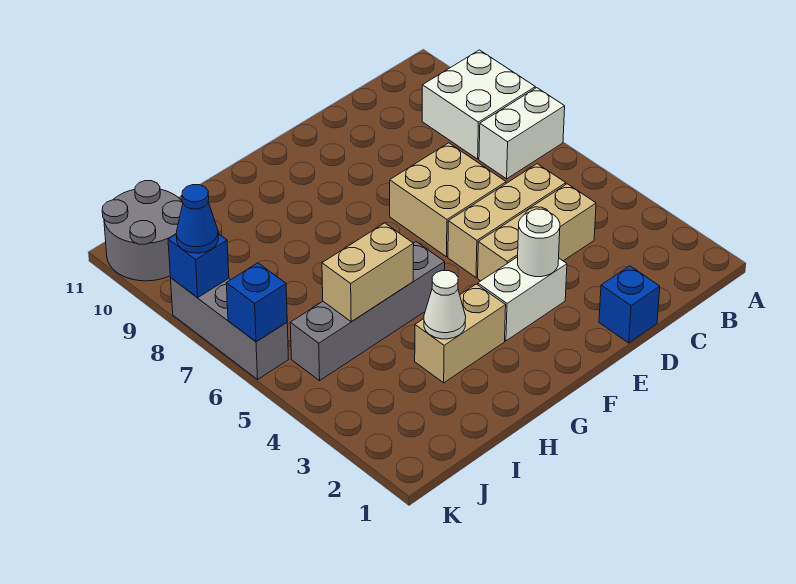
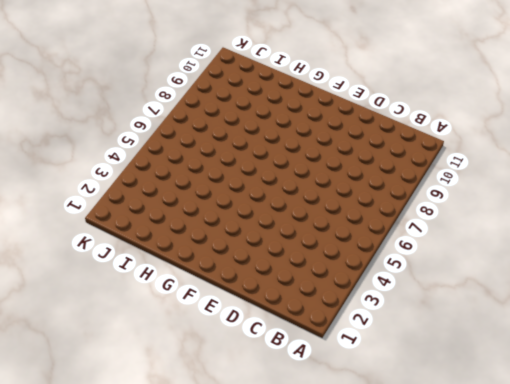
none -> white 1x2 brick [479,88,565,179]
none -> white 2x2 brick [422,50,535,159]
none -> tan 1x3 brick [478,184,596,281]

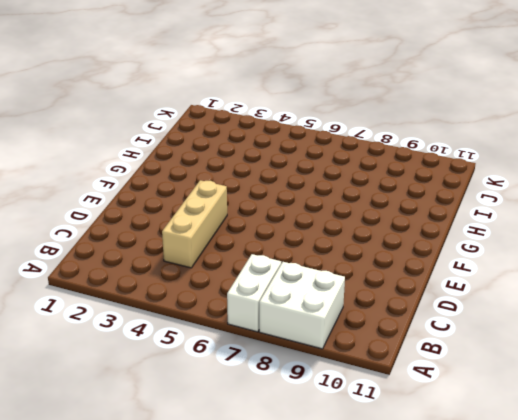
none -> tan 1x3 brick [448,164,566,278]
none -> blue 1x1 brick [599,266,660,343]
none -> tan 2x2 brick [390,143,506,257]

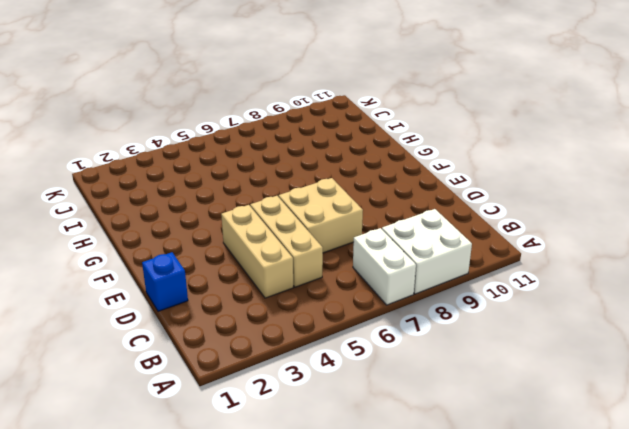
none -> white 1x2 brick [478,257,567,341]
none -> tan 1x2 brick [415,284,506,383]
none -> grey 1x4 brick [290,242,445,381]

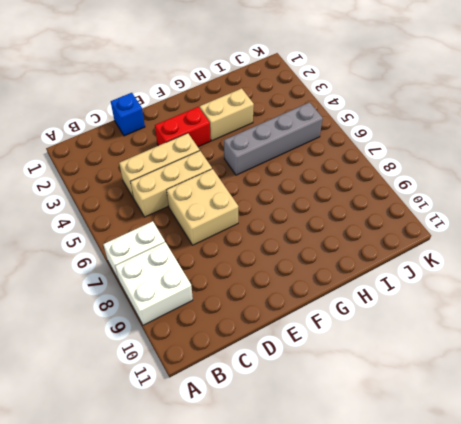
red 1x2 brick [155,107,211,147] -> white 1x2 brick [478,257,567,341]
none -> grey 2x2 round brick [102,181,183,281]
none -> grey 1x3 brick [171,278,288,379]
none -> white 1x1 round brick [518,209,560,277]

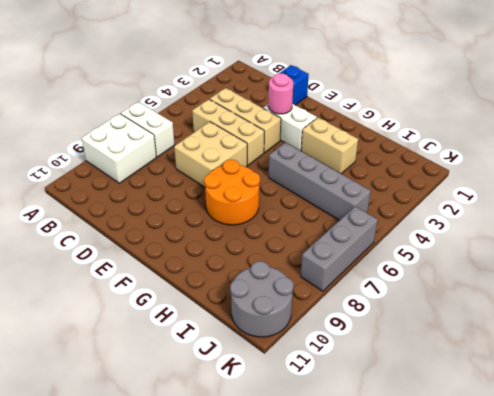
pink 1x1 round brick [268,74,293,114] -> white 1x1 round brick [518,209,560,277]
orange 2x2 round brick [204,160,260,225] -> none
none -> white 1x1 cone [424,271,466,339]
none -> tan 1x2 brick [322,223,414,322]
none -> blue 1x1 brick [226,263,287,342]

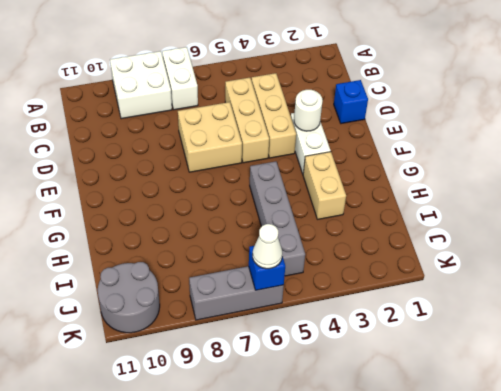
white 1x1 cone [252,224,282,269] -> white 1x1 cone moved to [424,271,466,339]
none -> tan 1x2 brick [322,223,414,322]
none -> blue 1x1 brick [168,234,229,298]
none -> blue 1x1 cone [176,185,218,253]

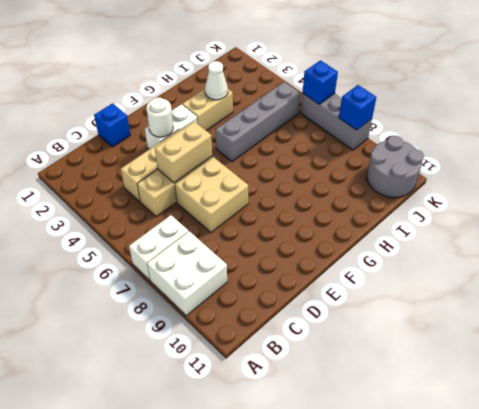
tan 1x2 brick [155,122,212,183] -> tan 1x2 brick moved to [322,223,414,322]
none -> blue 1x1 cone [176,185,218,253]

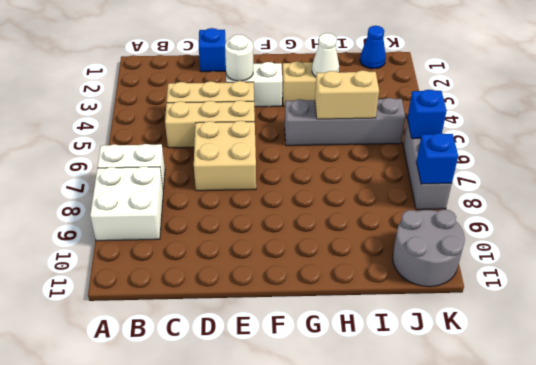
blue 1x1 cone [360,26,386,69] -> blue 1x1 cone moved to [176,185,218,253]

